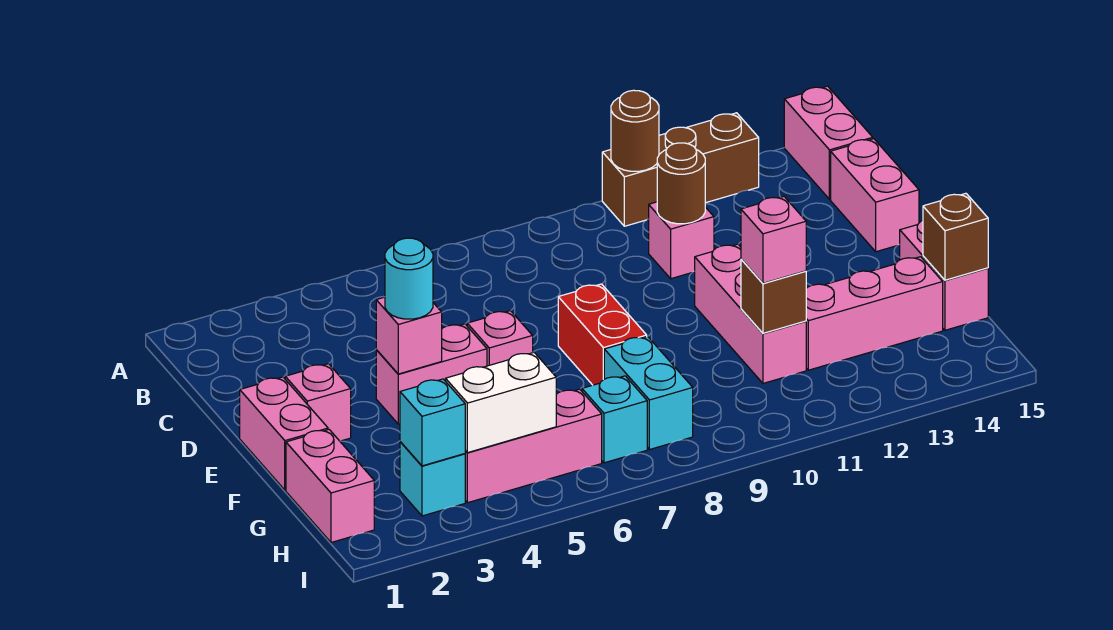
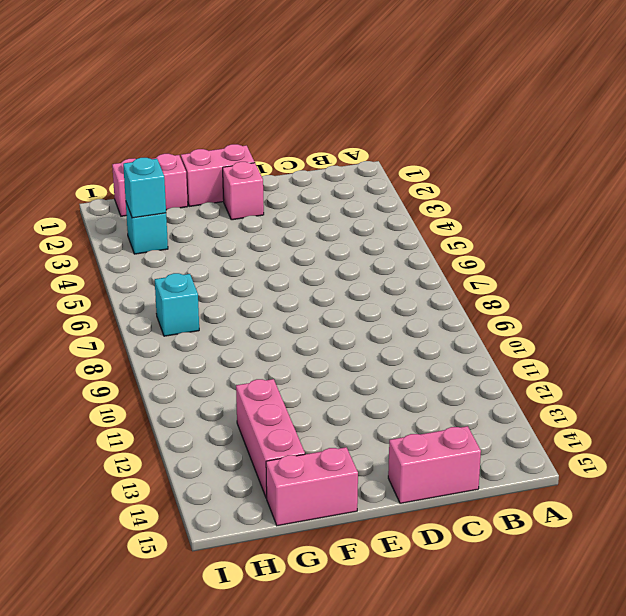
none -> brown 1x3 brick [602,113,759,226]
none -> pink 1x2 brick [784,86,873,199]
none -> pink 1x1 brick [649,202,714,279]

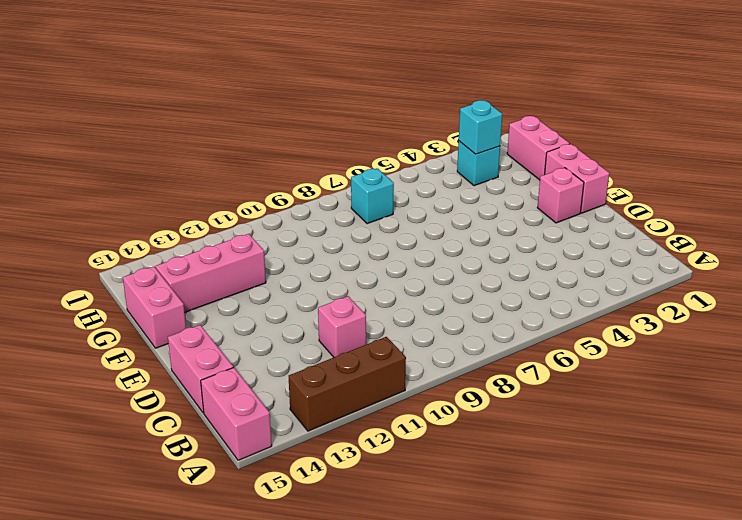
none -> pink 1x2 brick [376,324,487,424]
none -> pink 1x1 brick [467,311,533,366]
none -> red 1x2 brick [558,284,647,385]

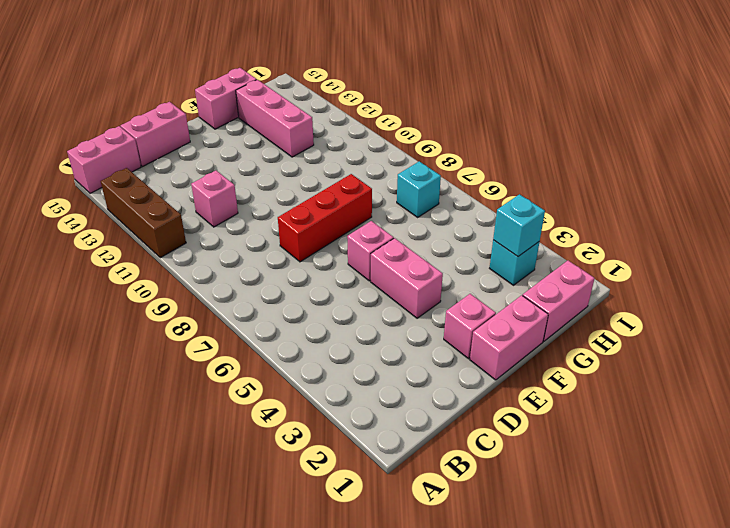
red 1x3 brick [278,174,372,262] -> red 1x2 brick [558,284,647,385]
none -> pink 1x3 brick [695,244,806,383]
none -> cyan 1x2 brick [604,336,693,450]
none -> pink 1x3 brick [465,389,602,503]

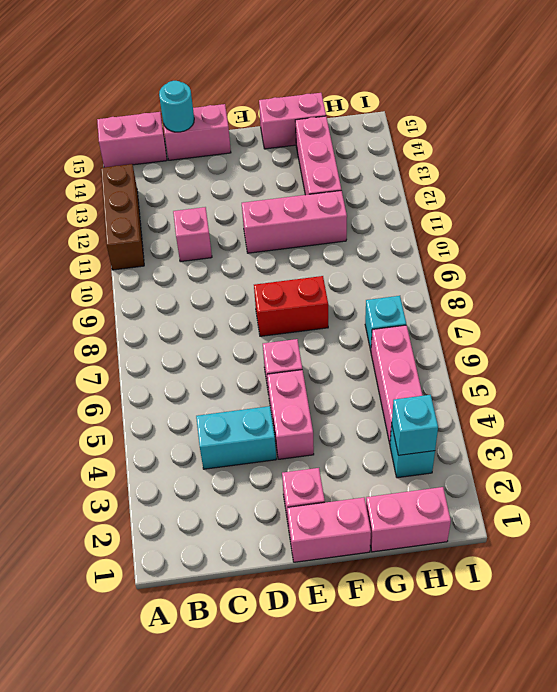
cyan 1x2 brick [196,406,276,469] -> cyan 1x2 brick moved to [604,336,693,450]
cyan 1x1 round brick [159,81,194,132] -> cyan 1x1 round brick moved to [385,238,433,319]
none -> brown 1x1 round brick [611,90,659,171]
none -> brown 1x1 round brick [657,143,705,224]
none -> pink 1x1 brick [376,297,442,374]

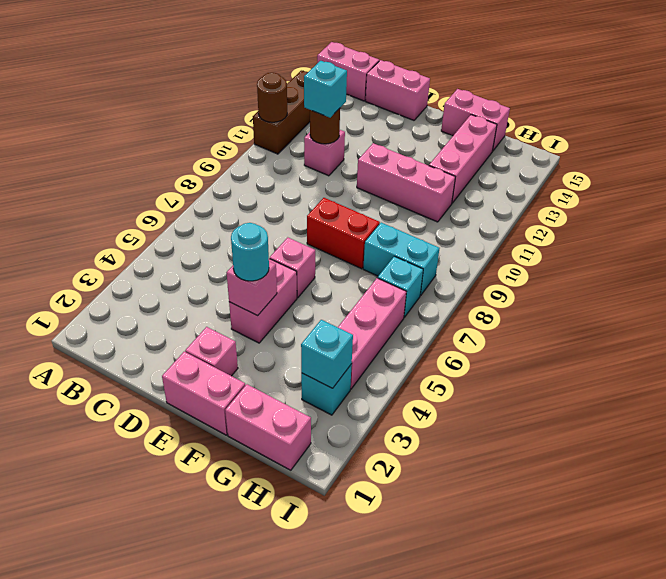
cyan 1x1 brick [304,61,347,118] -> none
none -> brown 1x1 brick [741,259,806,333]
none -> brown 1x1 brick [923,193,988,280]
none -> white 1x2 brick [446,353,556,453]

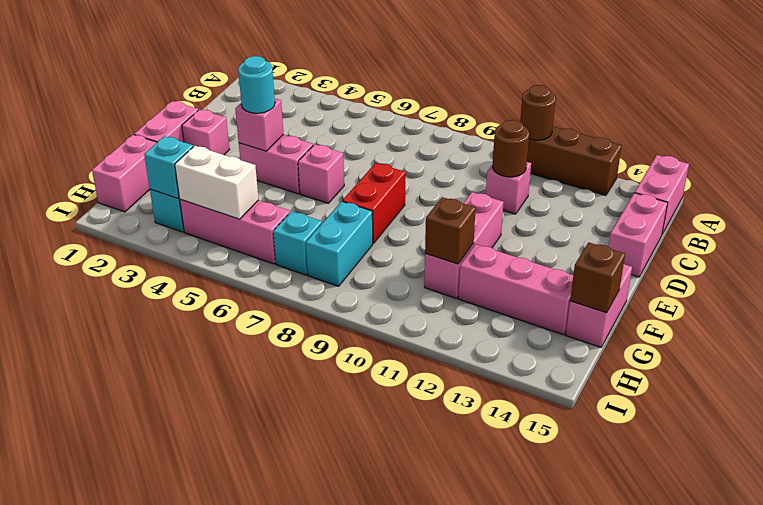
none -> pink 1x1 brick [741,197,806,283]

